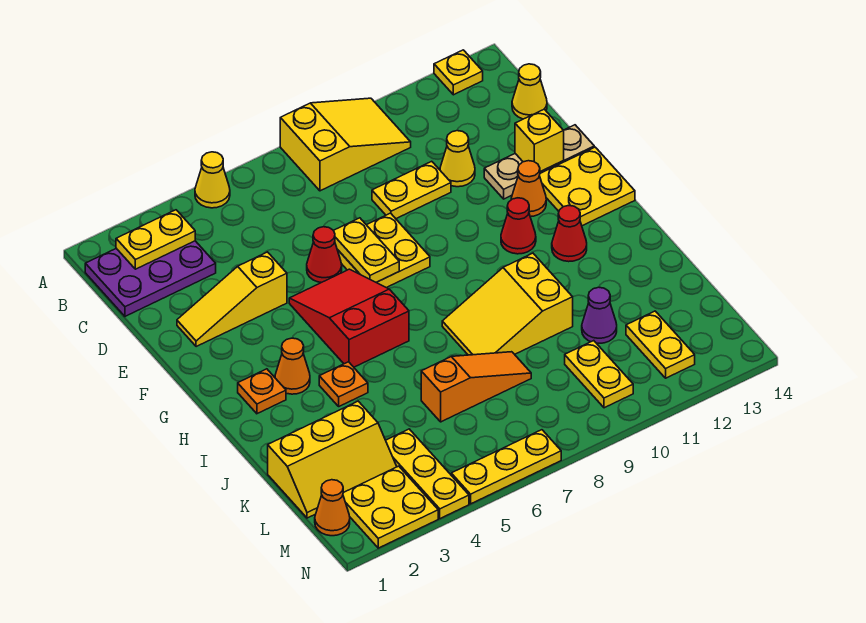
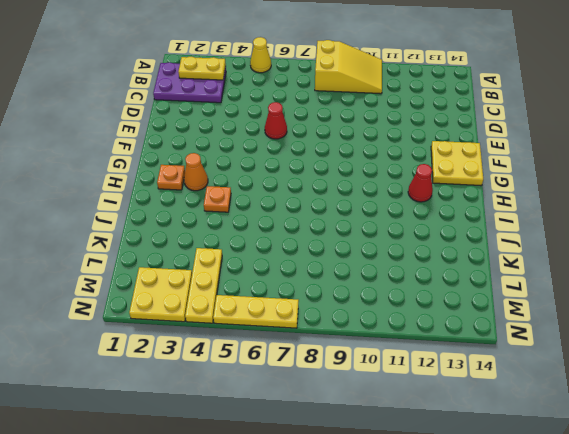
none -> yellow 1x1 plate [434,50,483,95]
none -> yellow 1x1 cone [512,64,547,119]
none -> yellow 1x2 plate [372,161,451,219]
none -> yellow 1x1 cone [440,131,475,187]

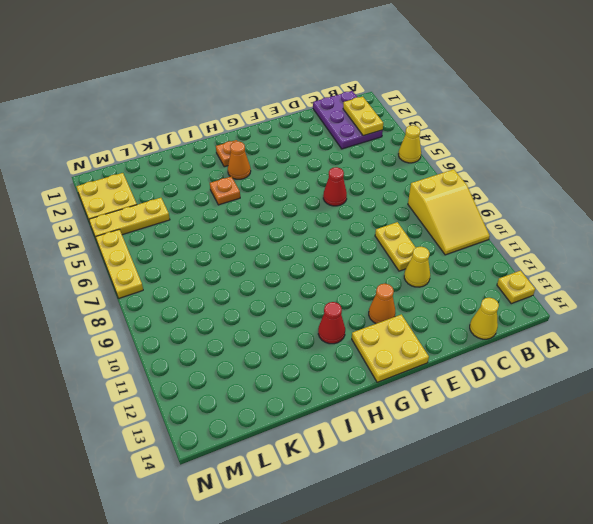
none -> yellow 1x3 slope [177,252,287,347]
none -> yellow 2x2 plate [338,213,430,288]
none -> tan 1x3 plate [484,125,594,199]
none -> red 2x3 slope [289,269,409,367]

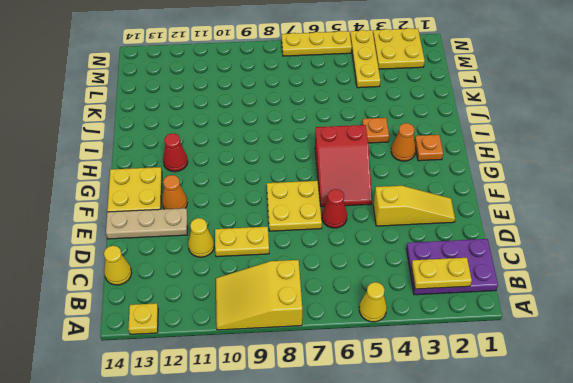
none -> red 1x1 cone [501,198,536,254]
none -> yellow 2x3 slope [442,253,573,355]
none -> yellow 2x3 slope [268,401,397,518]
none -> orange 1x3 slope [421,352,531,422]

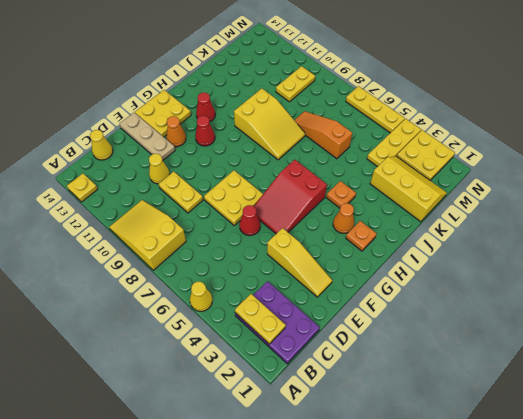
none -> purple 1x1 cone [582,287,617,343]
none -> yellow 1x2 plate [626,311,695,378]
none -> orange 1x1 cone [315,480,350,536]
none -> yellow 1x2 plate [333,218,399,282]

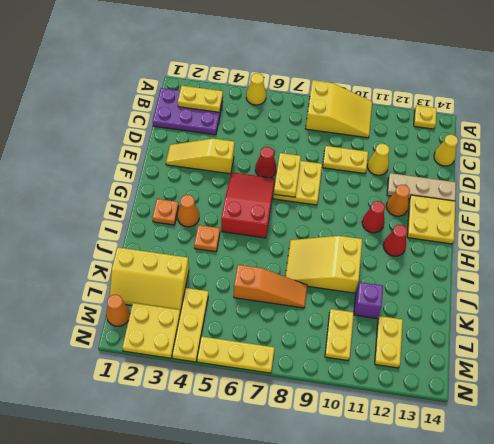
purple 1x1 brick [354,282,383,318] -> purple 1x1 cone [582,287,617,343]
none -> yellow 1x1 brick [515,109,564,172]

